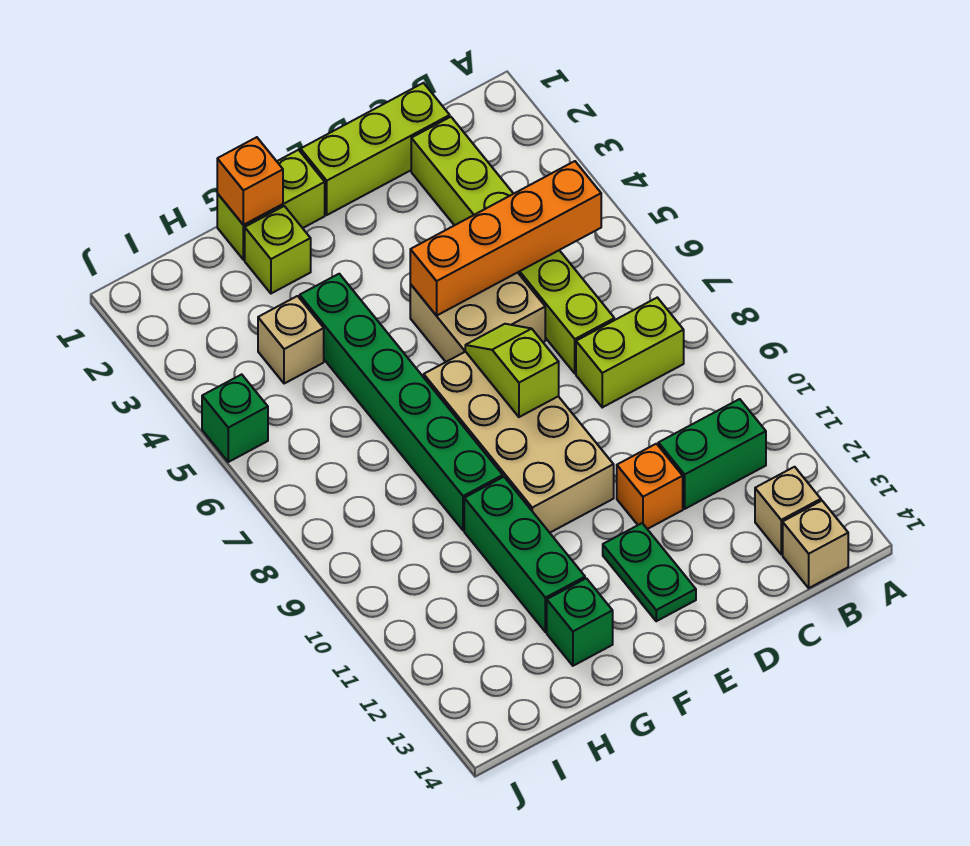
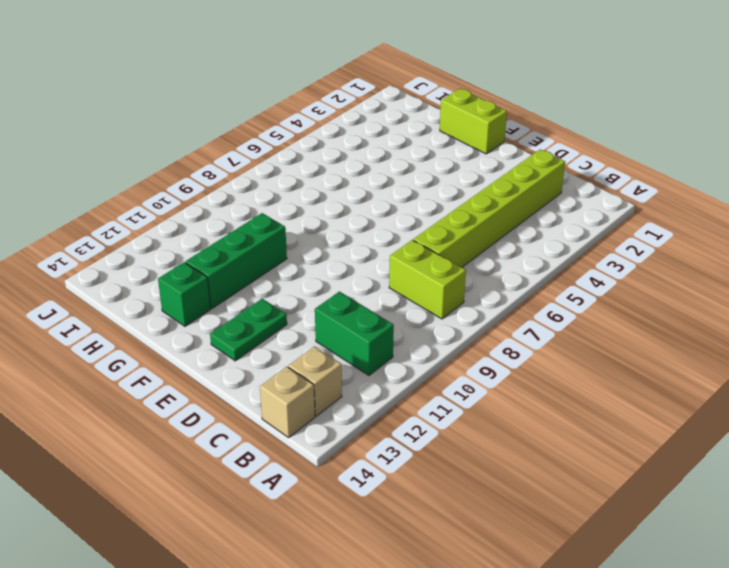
none -> lime 1x3 brick [301,83,450,215]
none -> tan 2x2 brick [410,273,545,362]
none -> orange 1x1 brick [617,444,683,529]

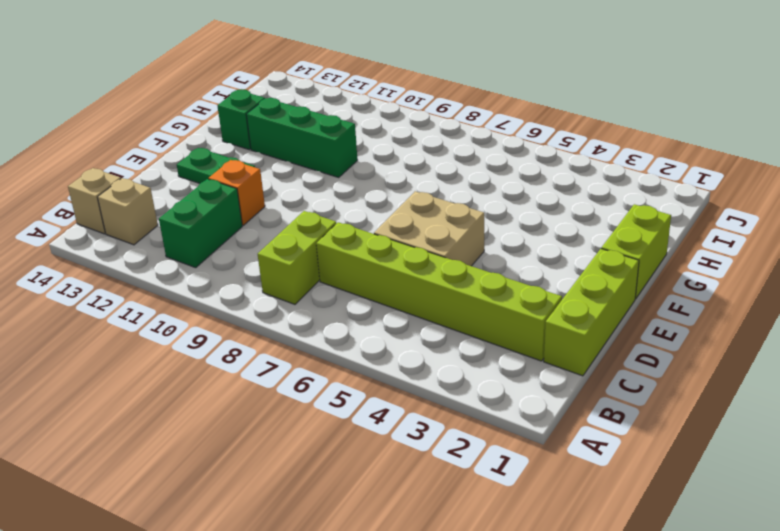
none -> tan 2x4 brick [424,352,614,533]
none -> lime 1x1 brick [245,206,311,294]
none -> green 1x6 brick [300,274,503,531]

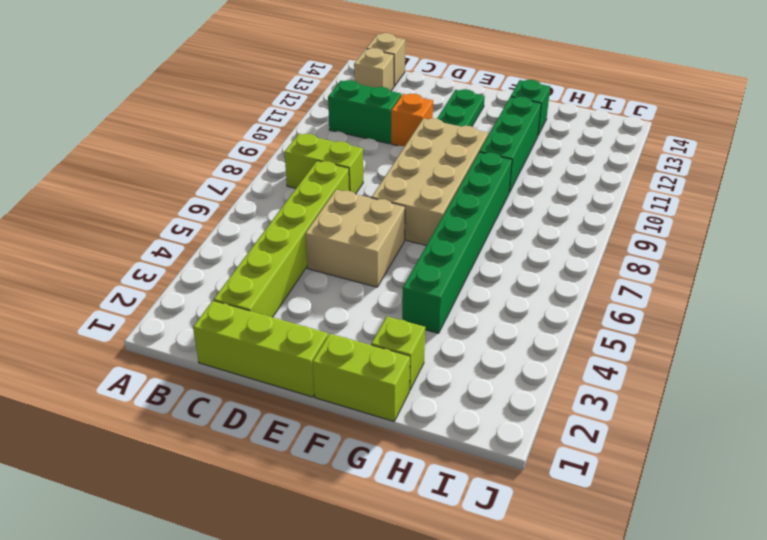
none -> tan 1x1 brick [258,296,324,384]
none -> green 1x1 brick [202,374,268,462]
none -> orange 1x4 brick [410,161,601,316]

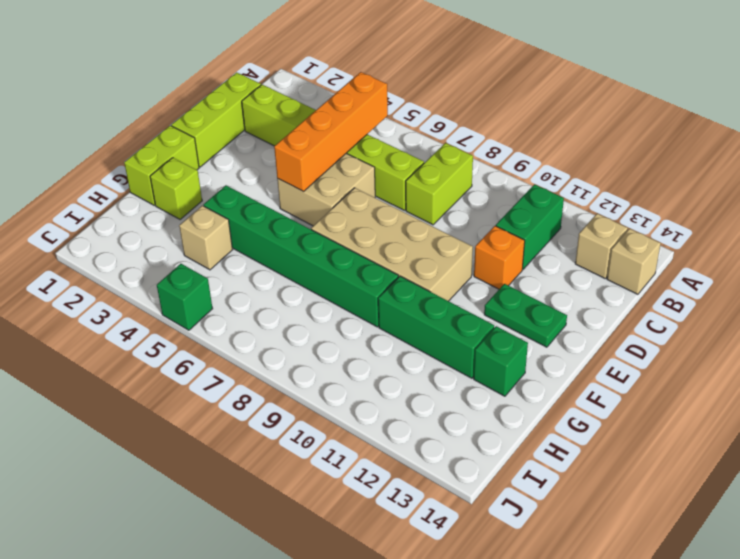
none -> lime 1x2 slope [465,324,559,417]
none -> orange 1x1 brick [217,137,283,225]

